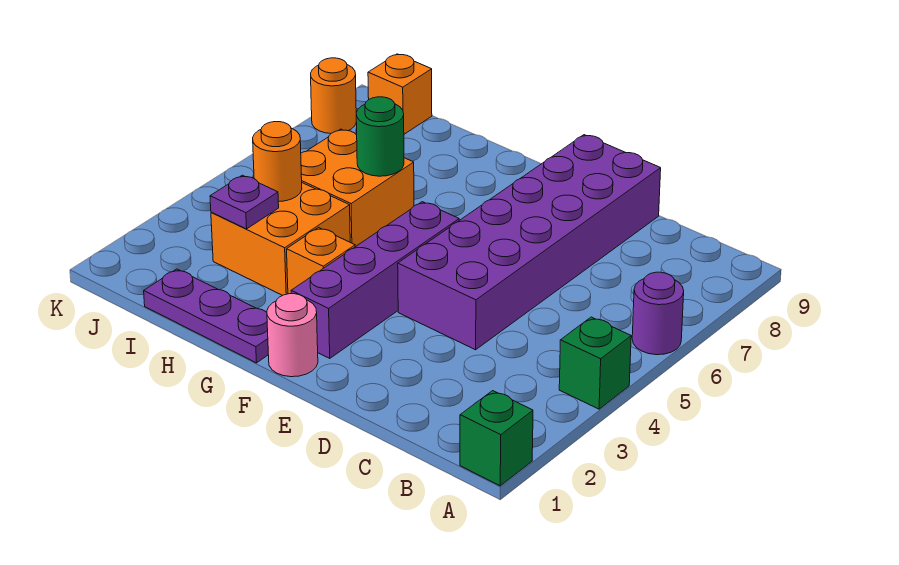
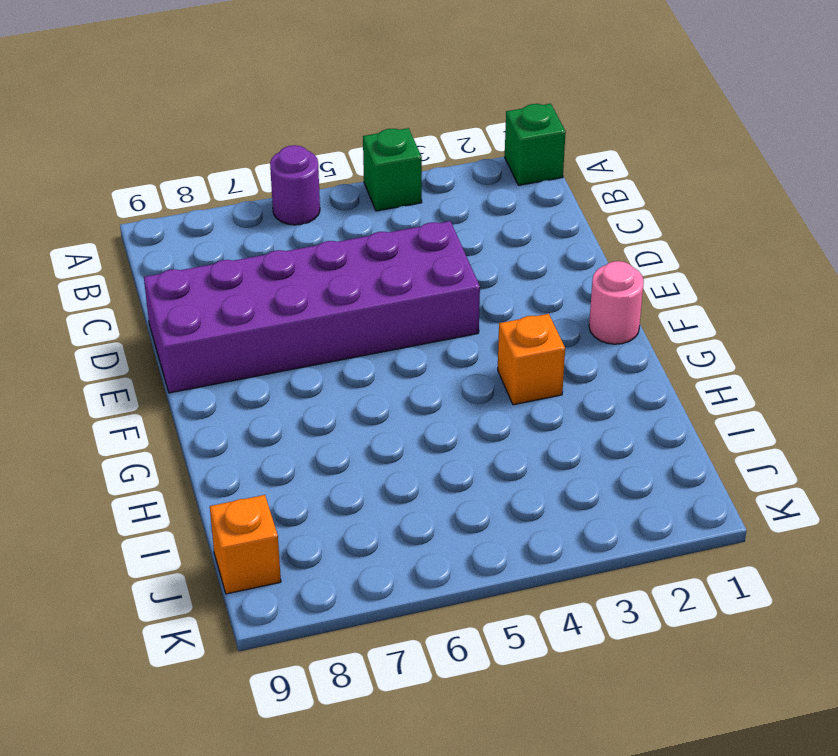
none -> purple 1x4 brick [291,202,459,358]
none -> purple 1x3 plate [144,269,268,363]
none -> orange 2x2 brick [211,183,350,295]

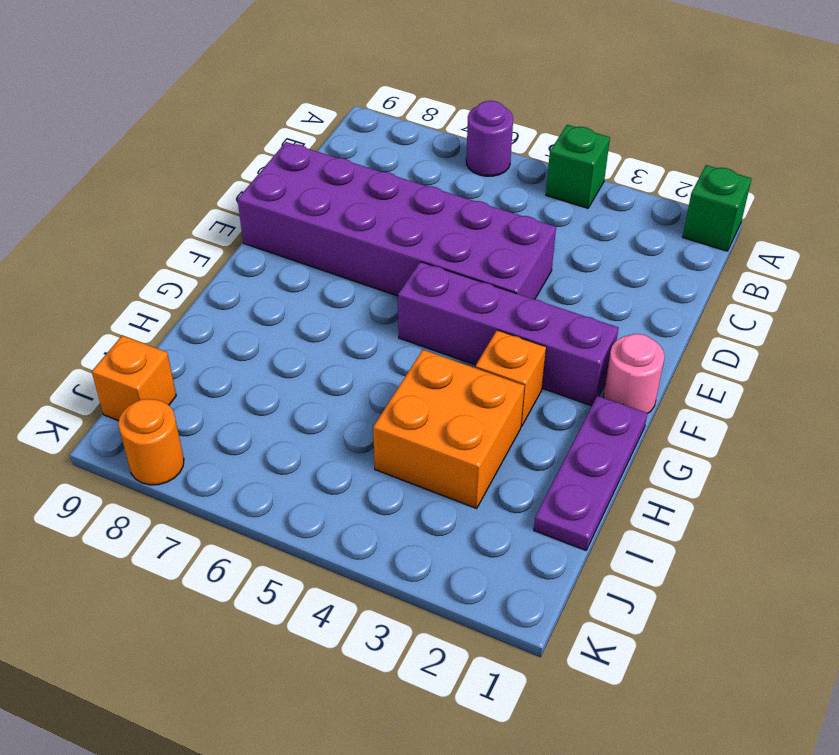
none -> orange 2x2 brick [301,129,414,247]
none -> green 1x1 round brick [356,97,404,176]
none -> purple 1x1 plate [210,175,279,229]

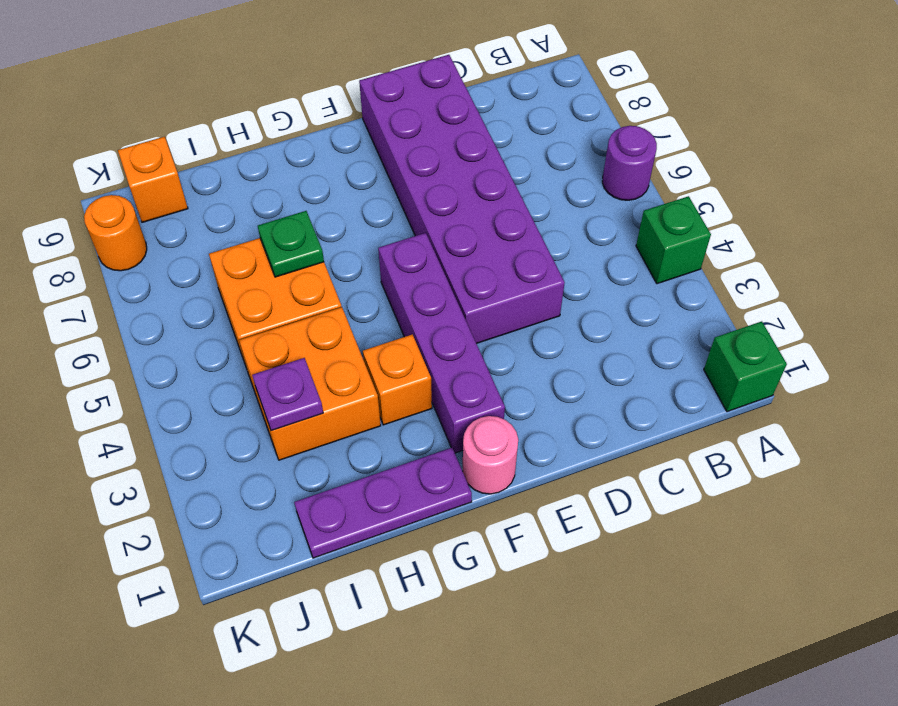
green 1x1 plate [258,211,324,277] -> green 1x1 round brick [356,97,404,176]
none -> orange 1x1 round brick [253,122,302,202]

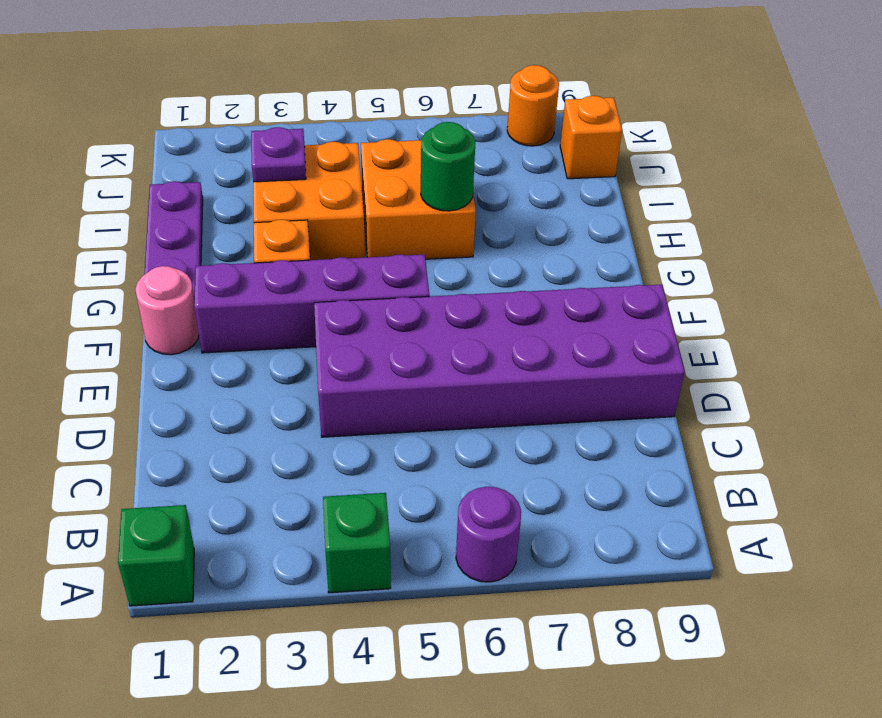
none -> orange 1x1 round brick [253,122,302,202]

